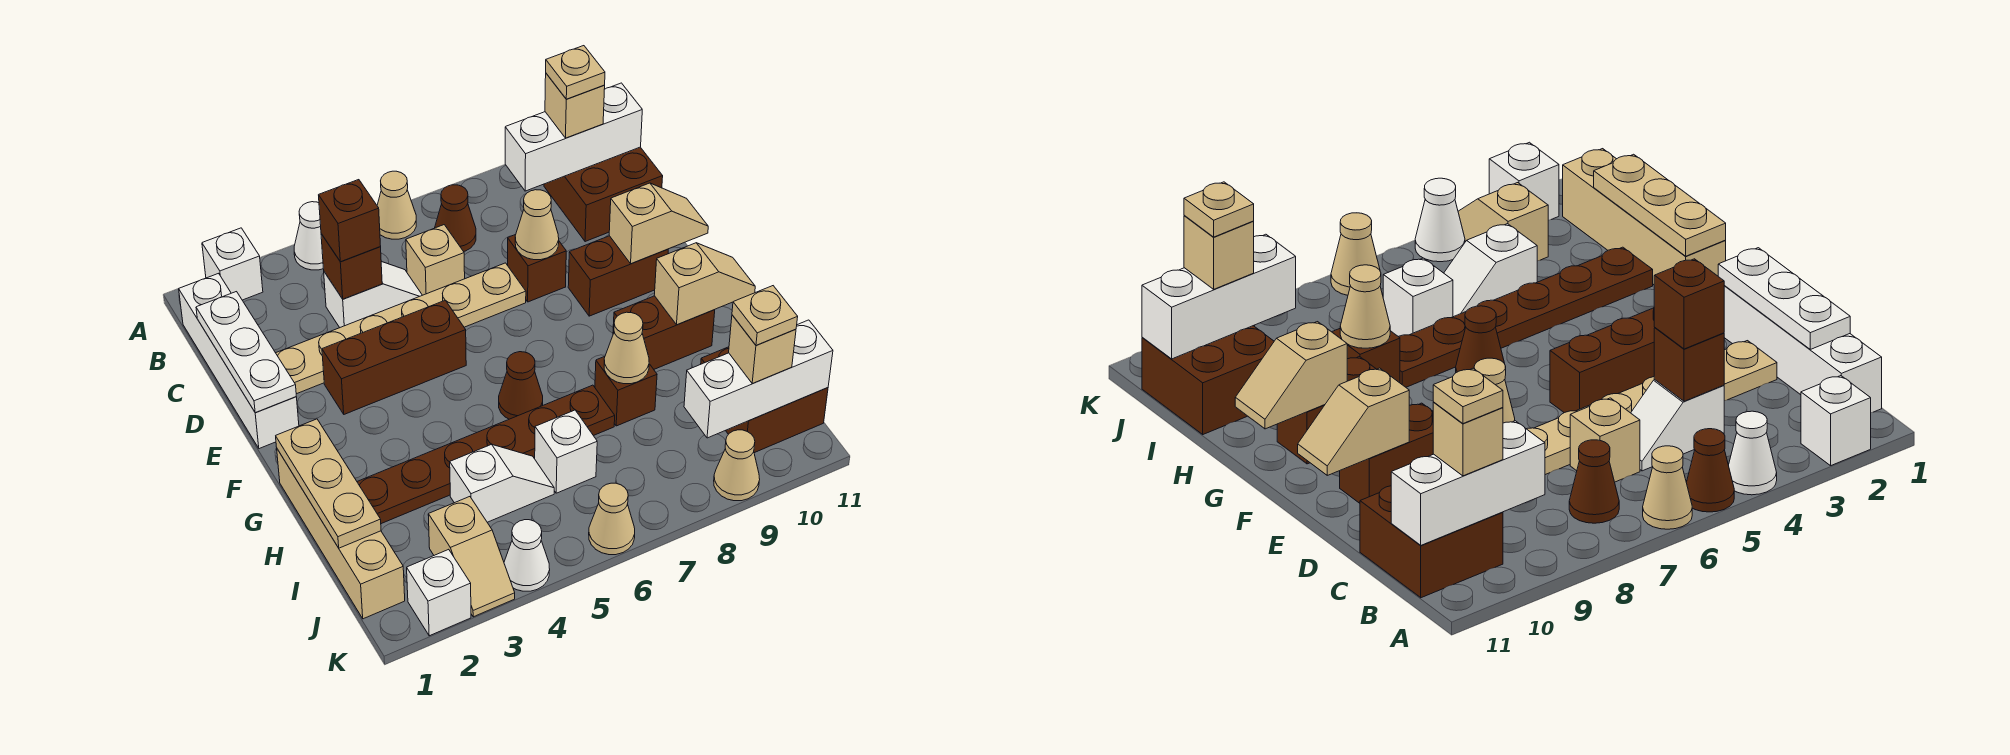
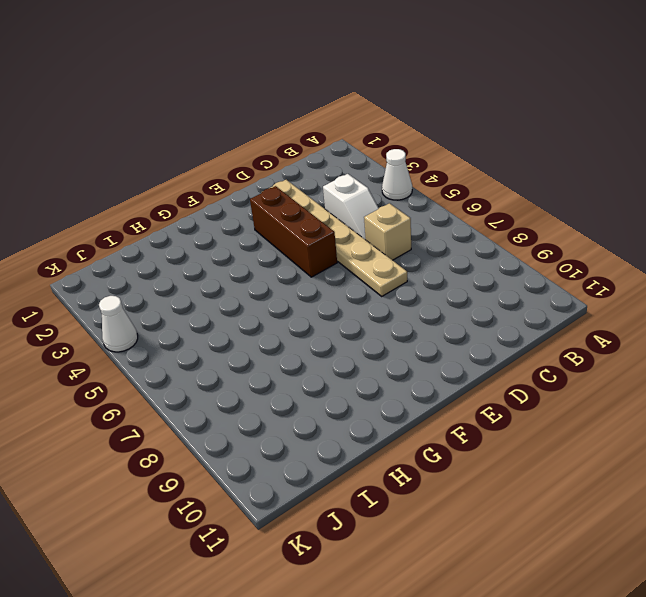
none -> white 1x1 brick [202,228,263,300]
none -> brown 1x1 cone [1686,429,1734,512]
none -> tan 1x1 cone [377,171,416,239]
none -> white 1x4 brick [179,273,299,449]

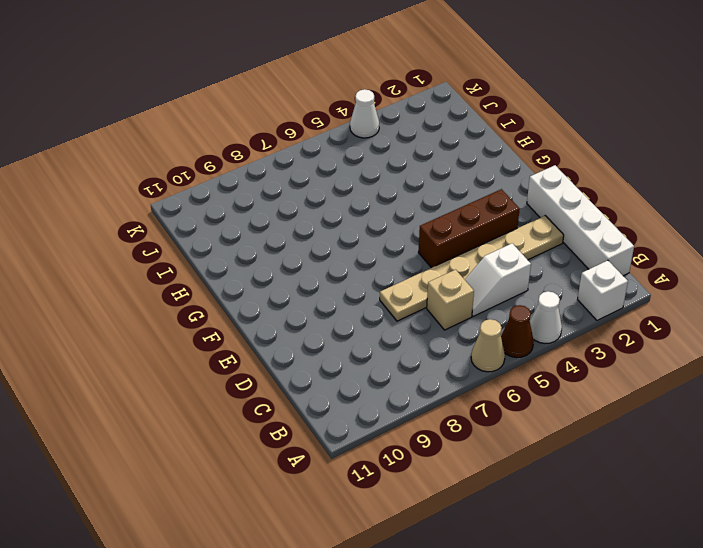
none -> brown 1x1 cone [435,185,476,252]
none -> brown 2x2 brick [544,147,663,242]
none -> brown 1x1 brick [508,235,566,302]
none -> brown 1x2 brick [568,236,668,316]

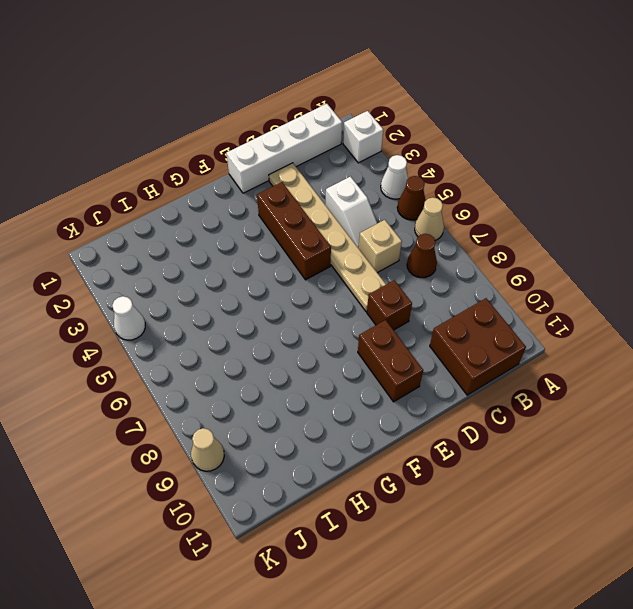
none -> tan 1x4 brick [277,449,405,619]
none -> brown 1x1 cone [499,352,543,419]
none -> brown 1x2 brick [613,296,715,369]
none -> brown 1x6 plate [357,385,615,524]

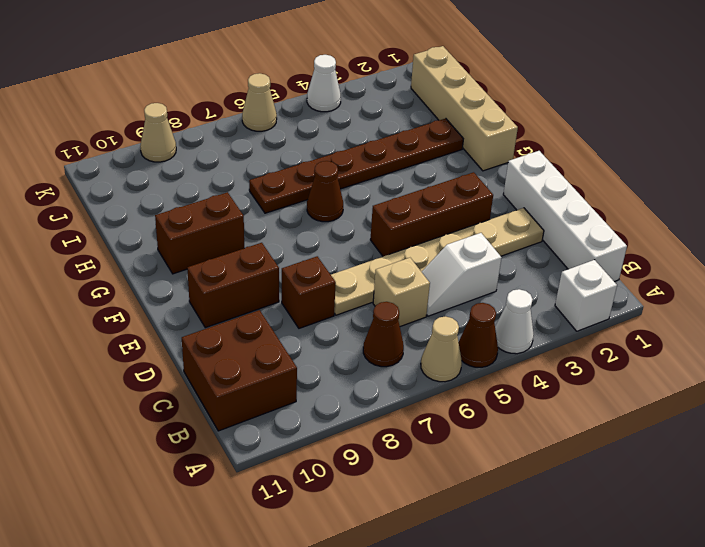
none -> brown 1x1 brick [595,357,657,426]
none -> white 1x2 slope [450,444,554,522]
none -> white 1x1 brick [535,410,597,493]
none -> brown 2x2 brick [701,347,828,453]

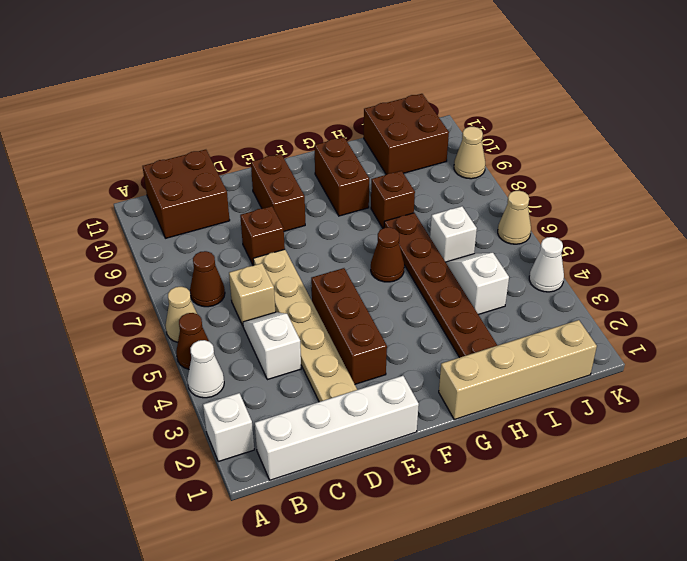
none -> tan 1x2 slope [428,497,515,617]
none -> white 1x1 brick [407,549,471,636]
none -> white 1x3 brick [505,83,642,191]
none -> white 1x3 plate [196,292,296,413]

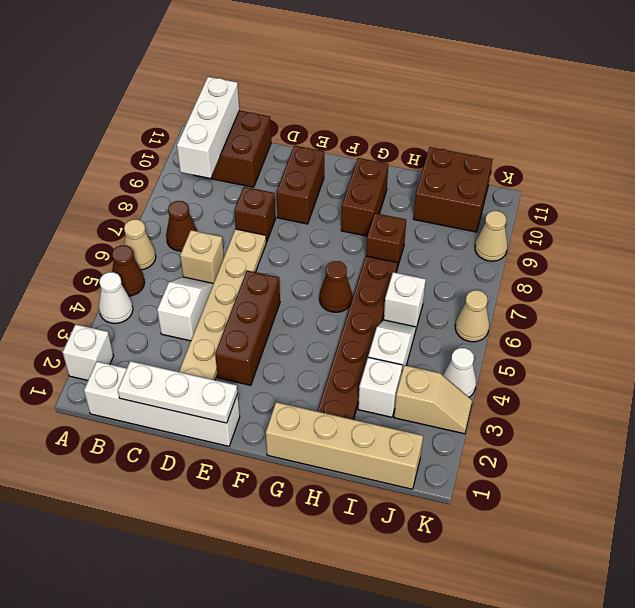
white 1x1 brick [358,357,402,417] -> white 1x1 brick moved to [407,549,471,636]
none -> brown 1x1 brick [321,234,382,299]
none -> tan 1x1 cone [515,190,559,260]
none -> tan 1x2 slope [609,183,708,264]
none -> tan 1x3 plate [276,419,381,548]

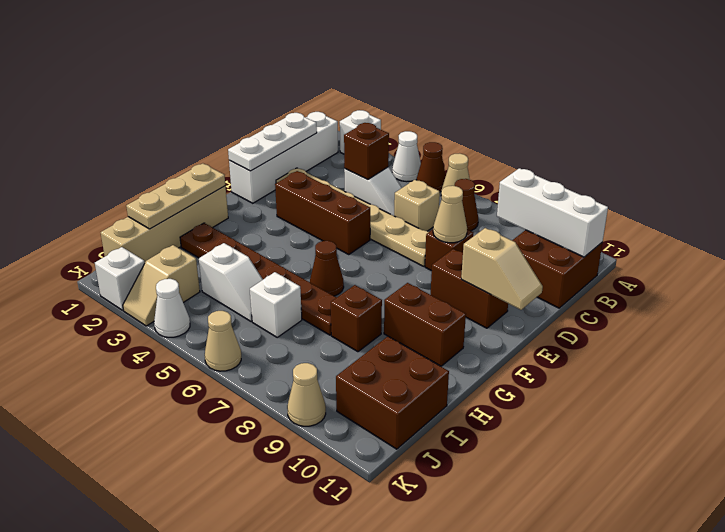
none -> tan 1x2 slope [654,243,755,325]
none -> tan 1x1 cone [604,312,649,384]
none -> white 1x3 brick [684,320,833,438]
none -> tan 1x1 brick [545,74,605,138]

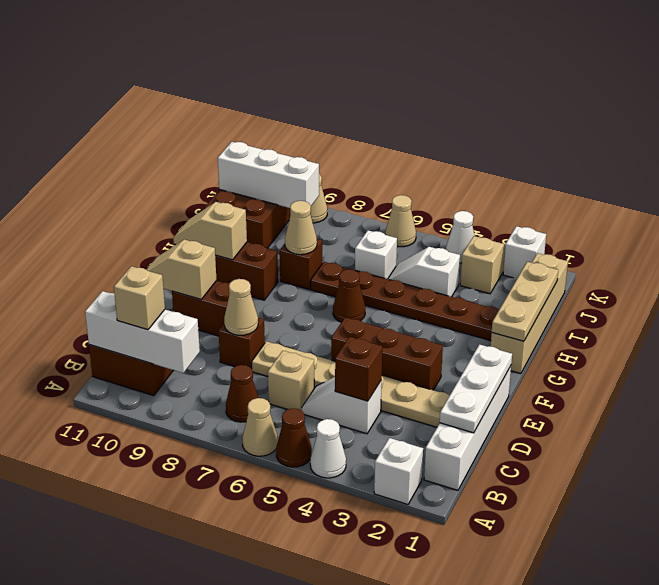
none -> brown 1x1 brick [319,180,380,262]
none -> tan 1x1 brick [729,315,796,384]
none -> tan 1x1 plate [546,46,605,99]
none -> tan 1x1 plate [732,286,798,345]

